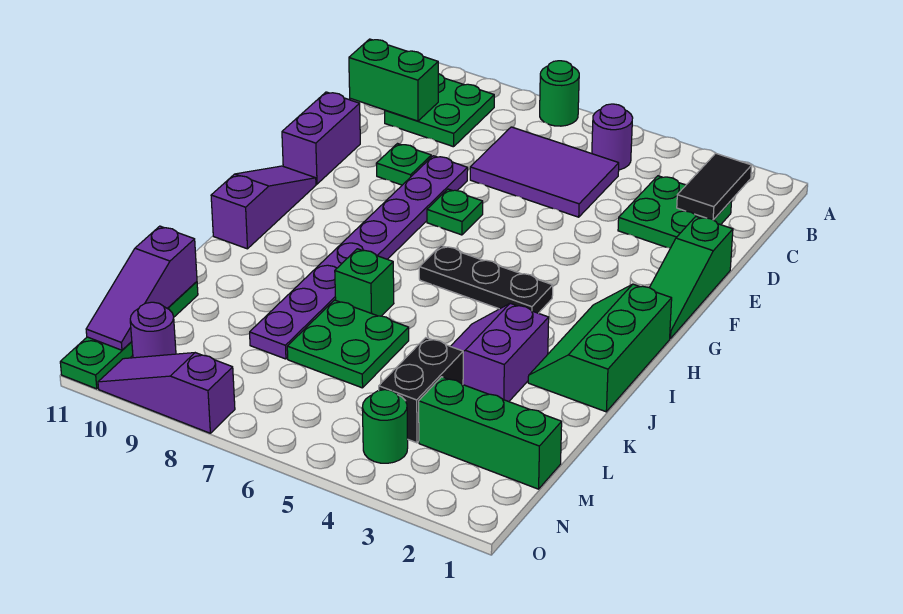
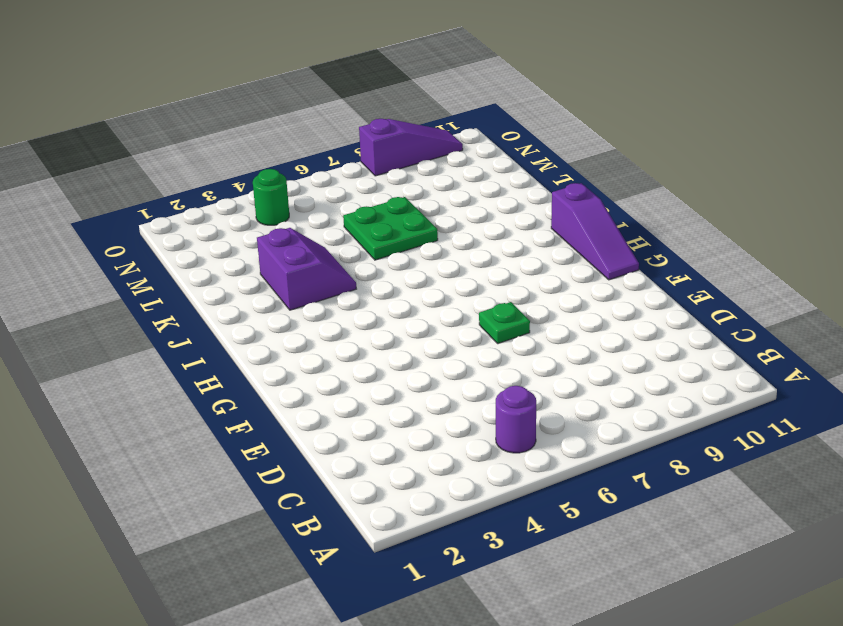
none -> green 1x1 round brick [540,61,579,126]
none -> green 2x2 plate [385,74,494,147]
none -> green 2x2 plate [618,176,732,248]

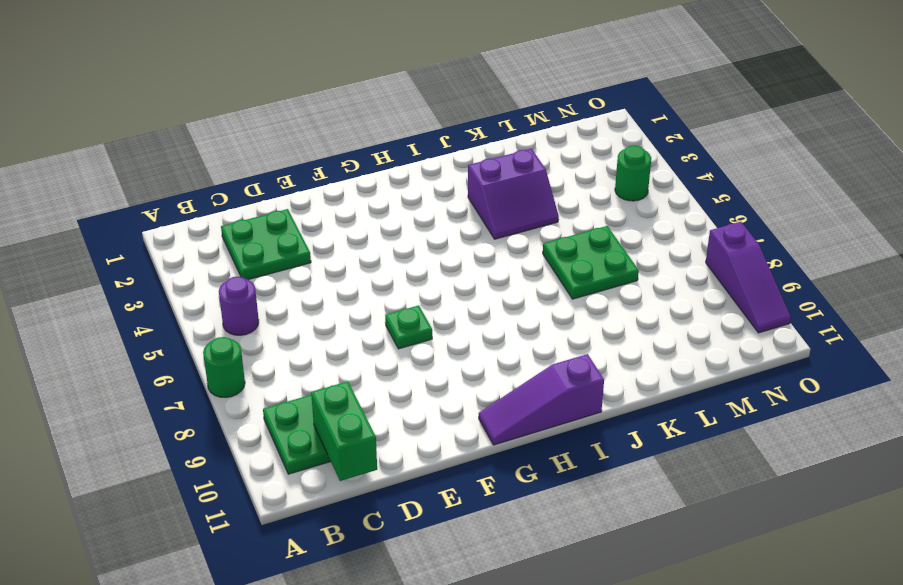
none -> purple 2x3 tile [470,127,619,217]
none -> green 1x3 slope [649,216,733,339]
none -> purple 1x8 plate [250,156,468,359]

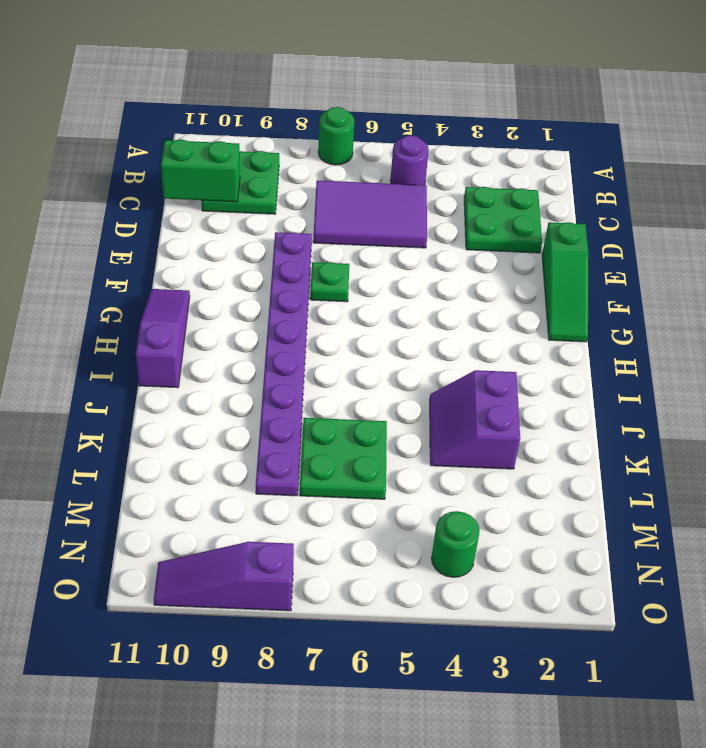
none -> green 1x1 plate [376,144,431,185]
none -> purple 1x2 brick [282,92,360,184]
none -> green 2x3 slope [528,284,672,412]

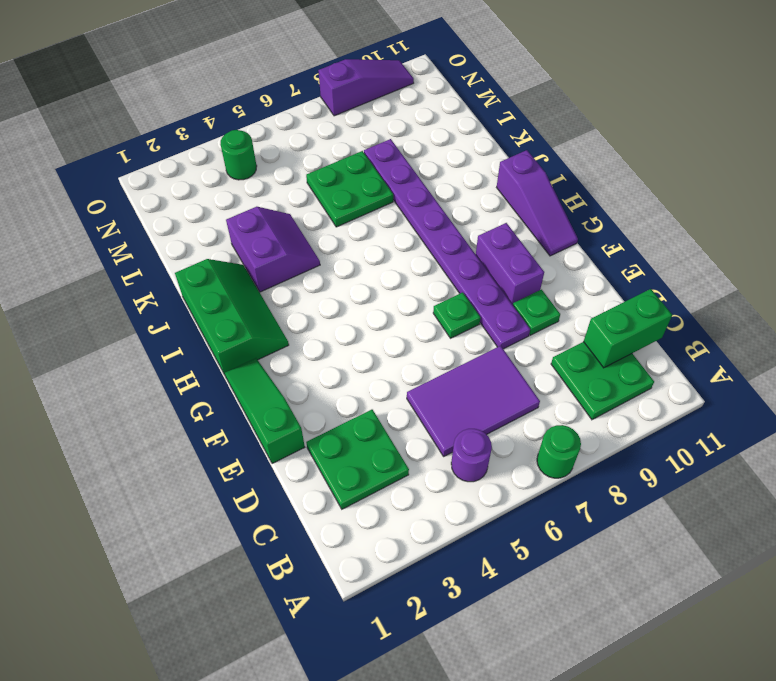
purple 1x2 brick [476,223,544,305] -> purple 1x2 brick moved to [282,92,360,184]
none -> black 1x3 plate [419,246,553,313]
none -> green 1x1 brick [335,249,394,316]
none -> black 1x2 brick [379,338,463,443]

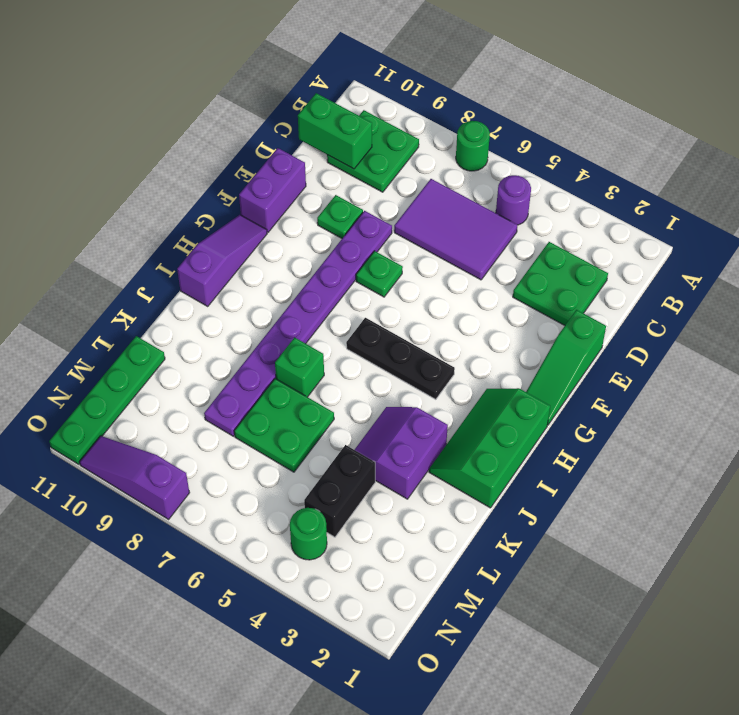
none -> green 1x3 brick [419,377,562,489]
none -> purple 1x1 round brick [130,302,176,358]
none -> black 1x2 tile [677,153,752,220]

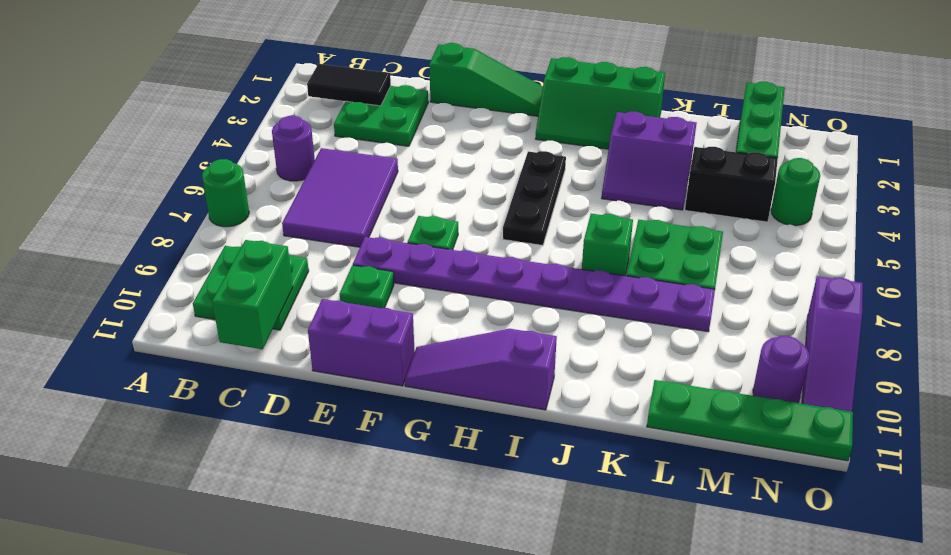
none -> purple 1x3 slope [86,226,197,350]

